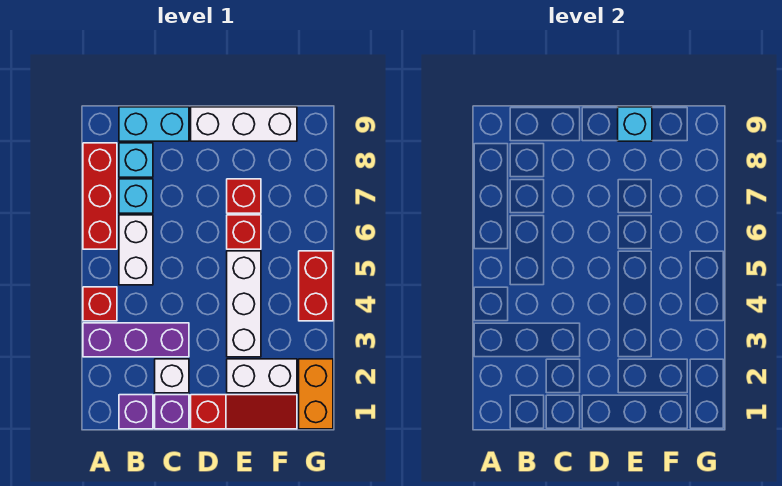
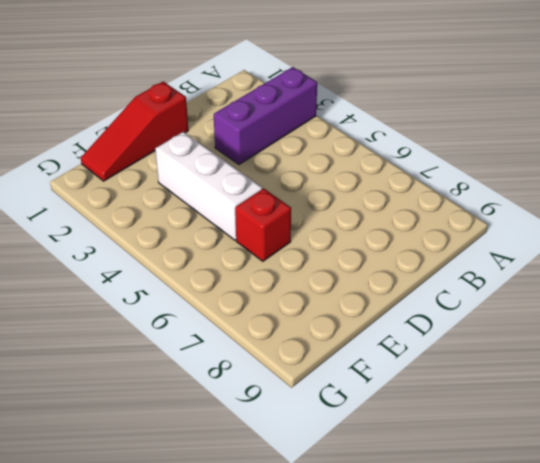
none -> red 1x1 brick [83,287,117,321]
none -> red 1x3 brick [83,143,117,249]
none -> purple 1x1 brick [119,395,153,429]

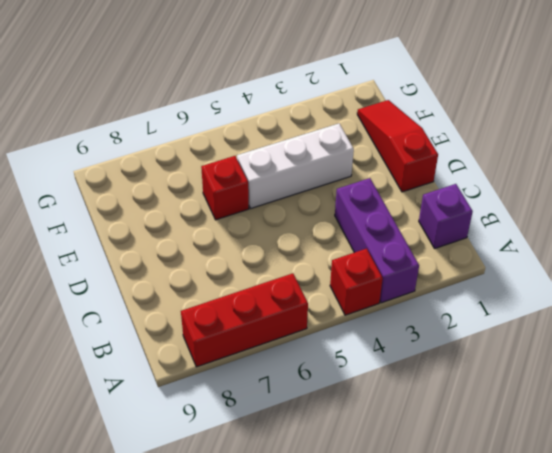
none -> white 1x2 brick [119,215,153,285]
none -> cyan 1x1 brick [119,179,153,213]
none -> cyan 1x1 brick [119,143,153,177]

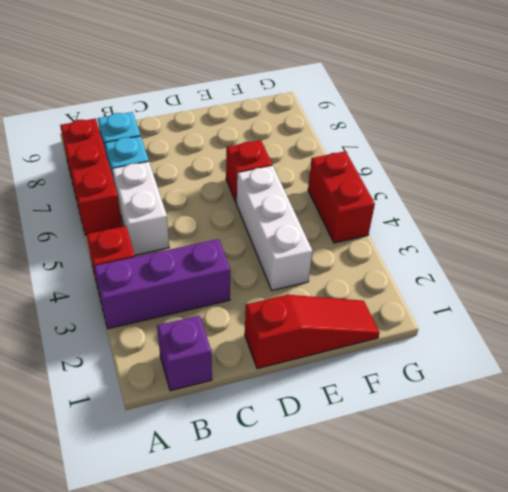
none -> cyan 1x2 brick [119,107,189,141]
none -> purple 1x1 brick [155,395,189,429]
none -> white 1x1 brick [155,359,189,393]

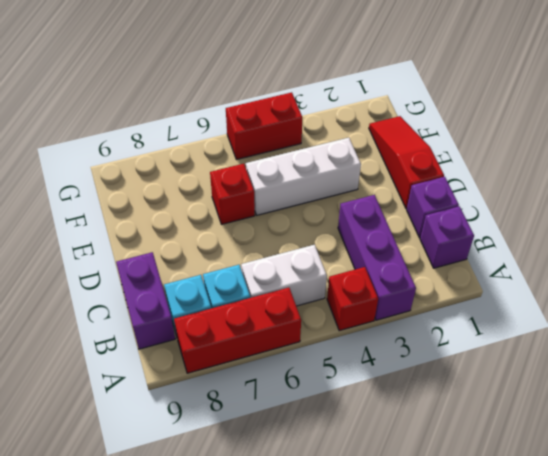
purple 1x2 brick [116,252,175,349] -> cyan 1x2 brick [119,107,189,141]
none -> white 1x1 brick [155,359,189,393]
none -> white 1x3 brick [191,107,297,141]
none -> white 1x2 brick [227,359,297,393]

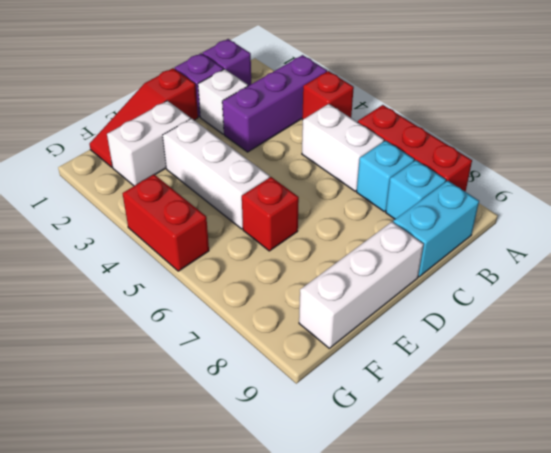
none -> red 1x1 brick [227,179,261,213]
none -> orange 1x2 brick [299,359,333,429]
none -> cyan 1x1 brick [618,107,652,141]

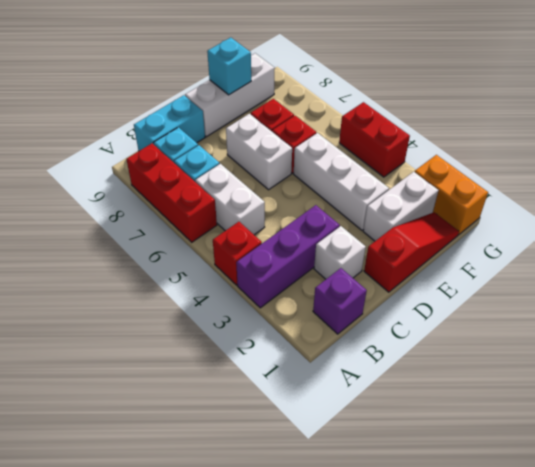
white 1x2 brick [226,114,292,190] -> none
none -> purple 1x1 brick [155,395,189,429]

